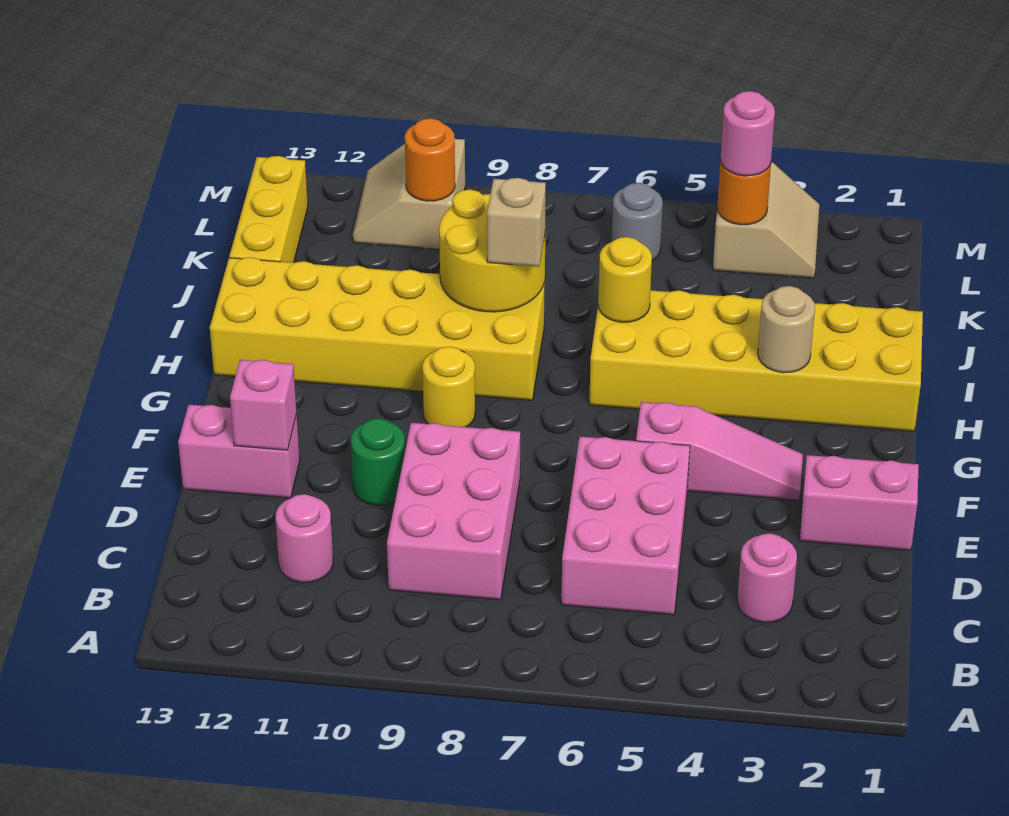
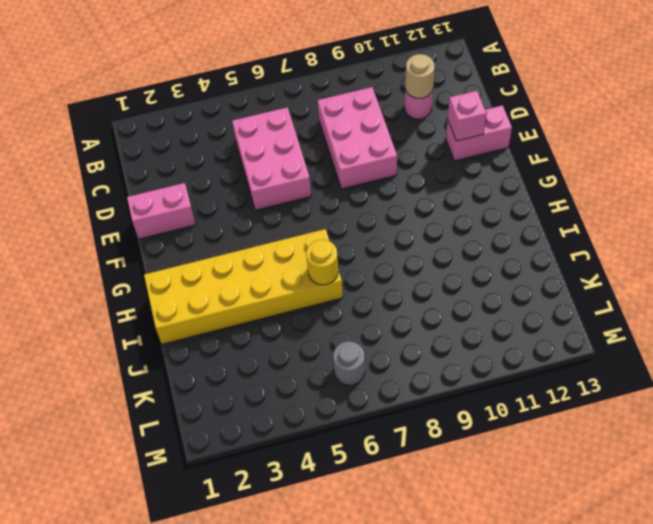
tan 1x1 round brick [405,54,435,98] -> tan 1x1 round brick moved to [758,286,815,373]
none -> pink 1x1 round brick [737,533,797,623]
none -> green 1x1 round brick [351,419,405,505]
none -> pink 1x3 slope [636,402,803,500]

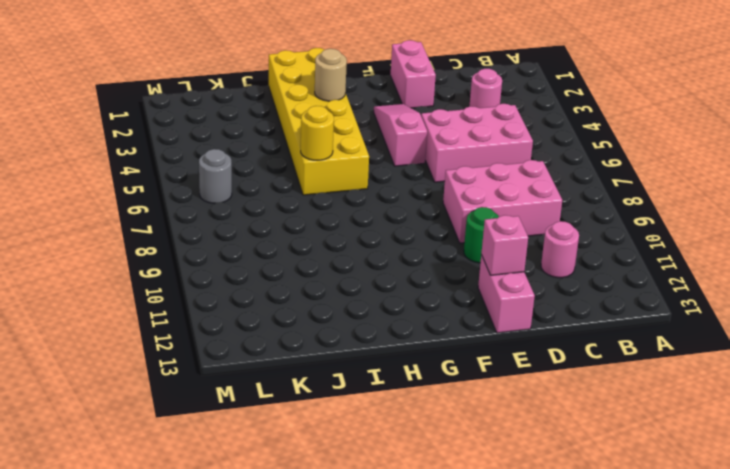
none -> yellow 1x1 round brick [422,347,475,427]
none -> yellow 2x6 brick [210,257,545,400]
none -> yellow 1x3 brick [229,156,308,263]

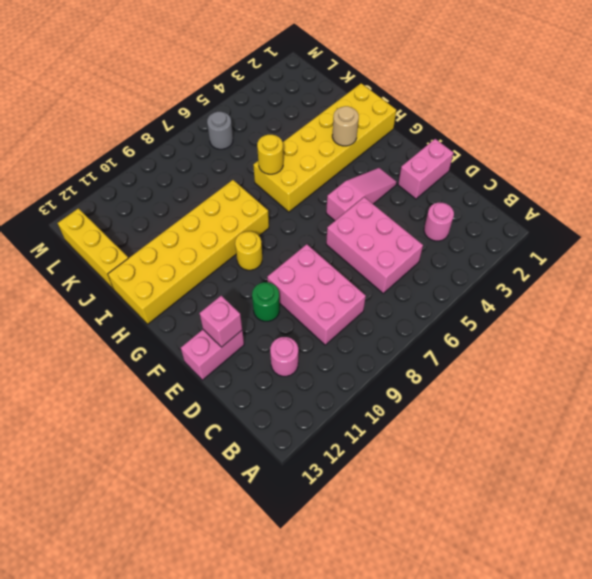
none -> tan 2x2 slope [713,162,819,278]
none -> tan 2x2 slope [353,139,465,249]
none -> yellow 2x2 round brick [439,190,545,312]

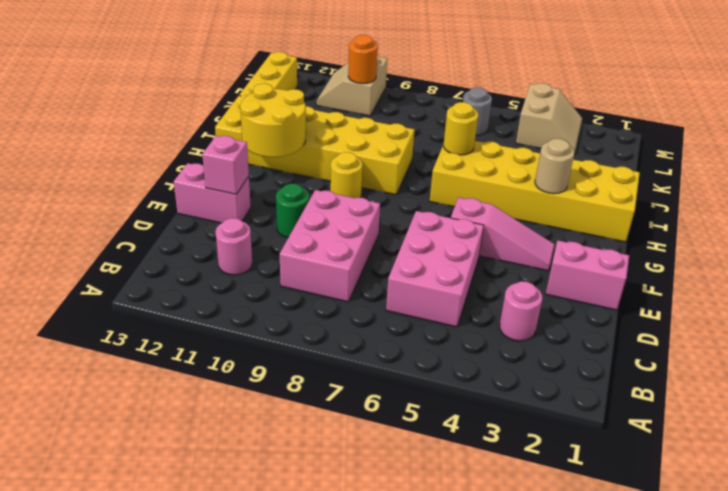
yellow 2x2 round brick [240,84,306,157] -> yellow 2x2 round brick moved to [439,190,545,312]
none -> orange 1x1 round brick [717,159,771,225]
none -> tan 1x1 brick [487,178,546,267]
none -> pink 1x1 round brick [721,91,775,176]

